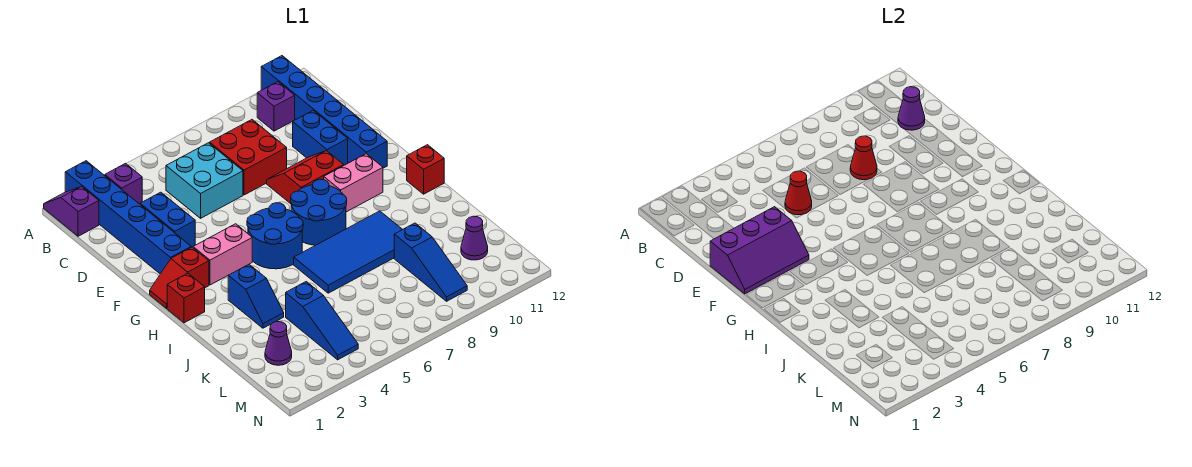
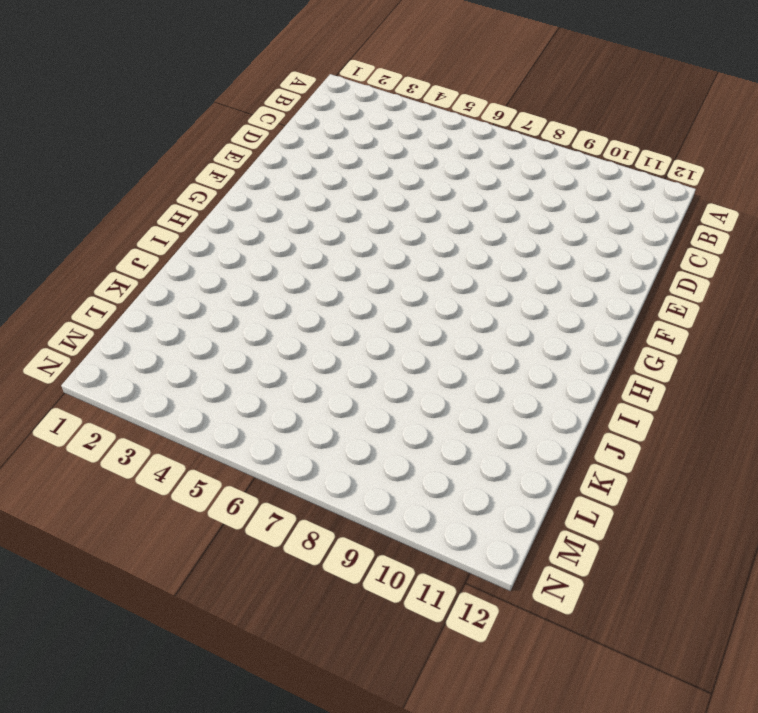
none -> purple 1x2 slope [44,187,99,236]
none -> blue 1x6 brick [65,161,191,274]
none -> blue 1x6 brick [261,56,387,168]

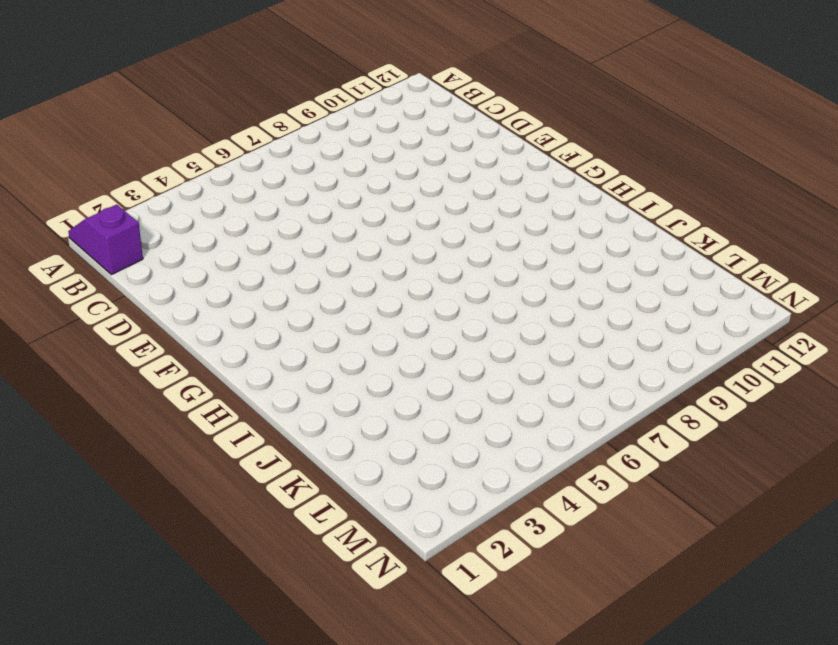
none -> blue 1x6 brick [65,161,191,274]
none -> blue 1x6 brick [261,56,387,168]
none -> purple 1x1 brick [105,164,142,204]

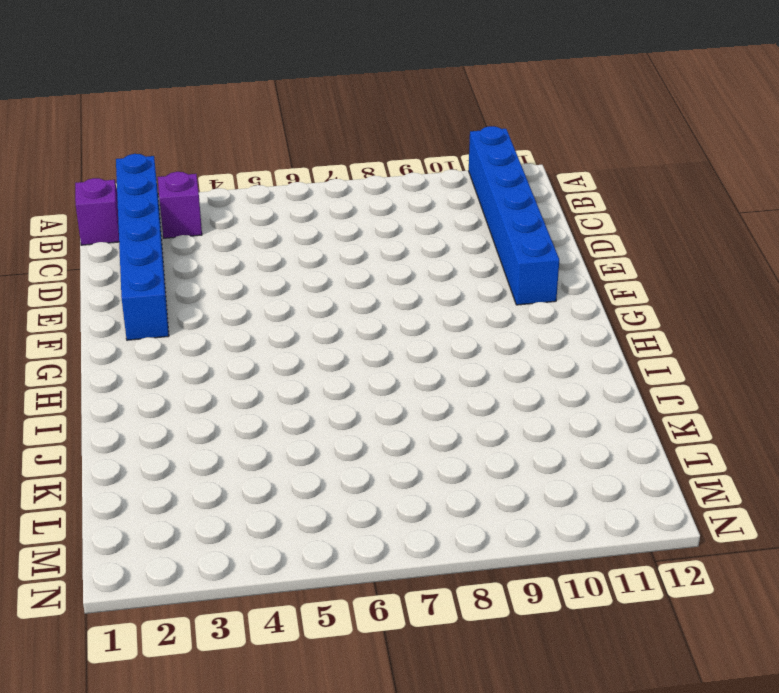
none -> purple 1x1 brick [257,82,295,131]
none -> cyan 2x2 brick [166,143,243,218]
none -> red 2x2 brick [210,120,287,195]

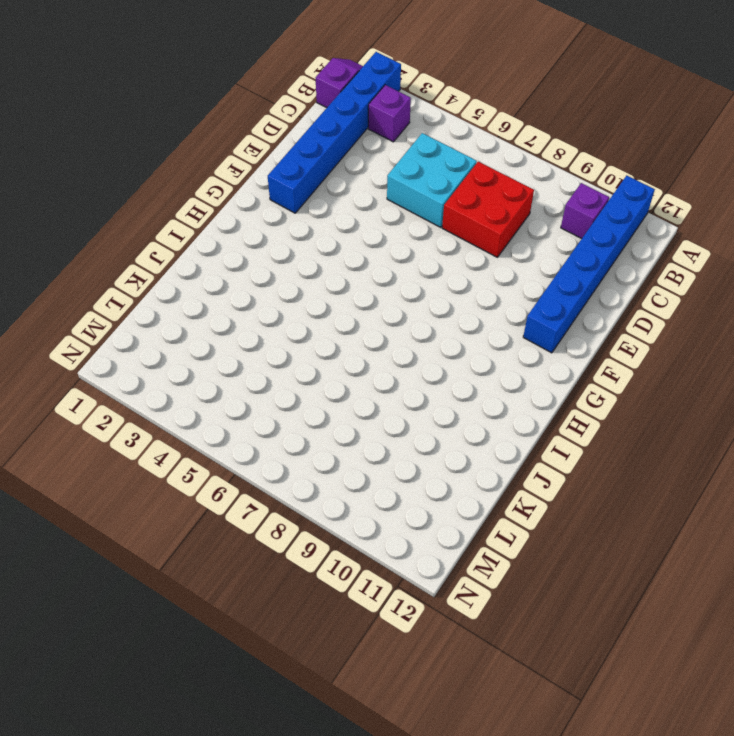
none -> blue 1x2 brick [140,192,195,247]
none -> blue 1x2 brick [293,111,348,165]
none -> red 2x2 slope [267,151,344,204]

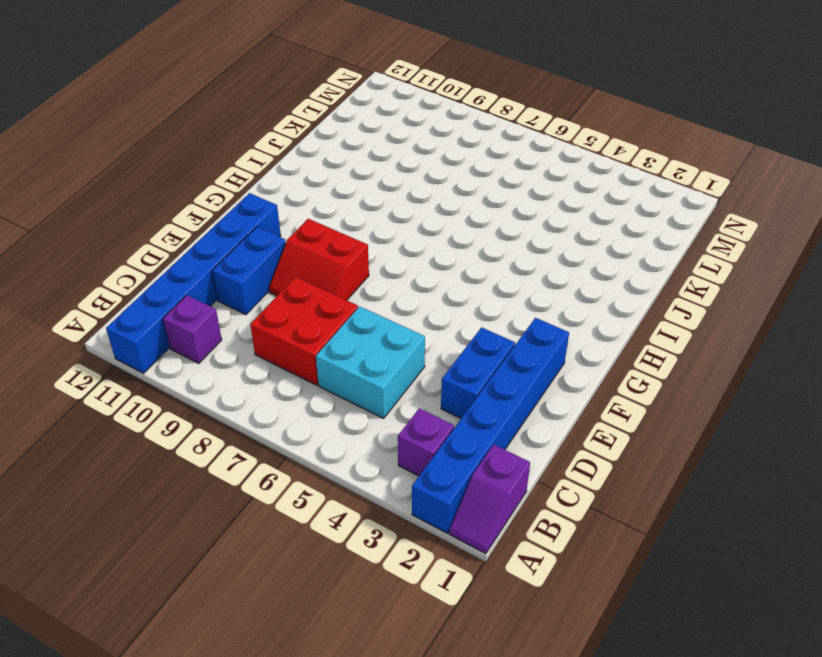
none -> red 1x2 slope [150,247,209,308]
none -> pink 1x2 brick [193,224,252,285]
none -> blue 2x2 round brick [247,203,303,269]

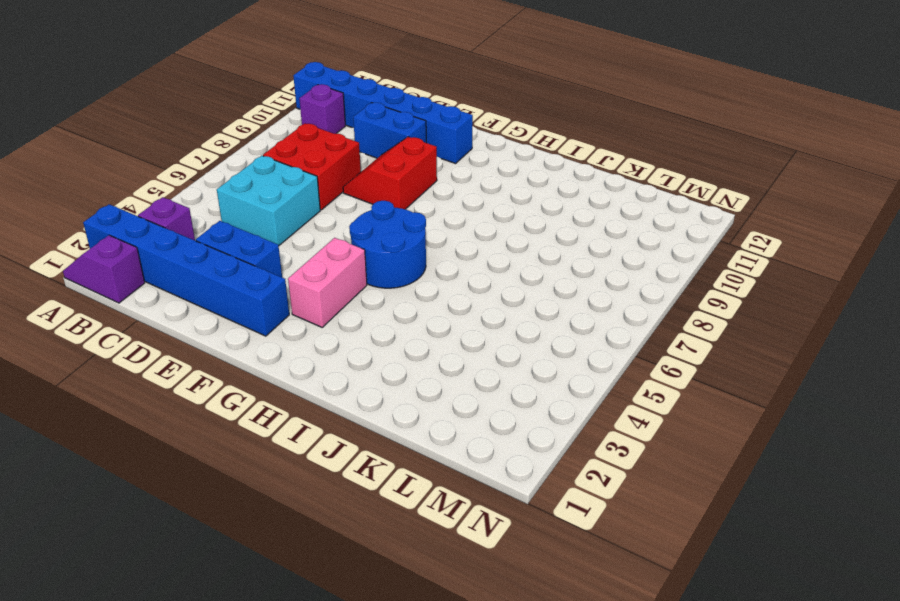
none -> red 1x2 slope [150,247,209,308]
none -> blue 2x2 round brick [291,179,347,245]
none -> pink 1x2 brick [324,154,383,212]

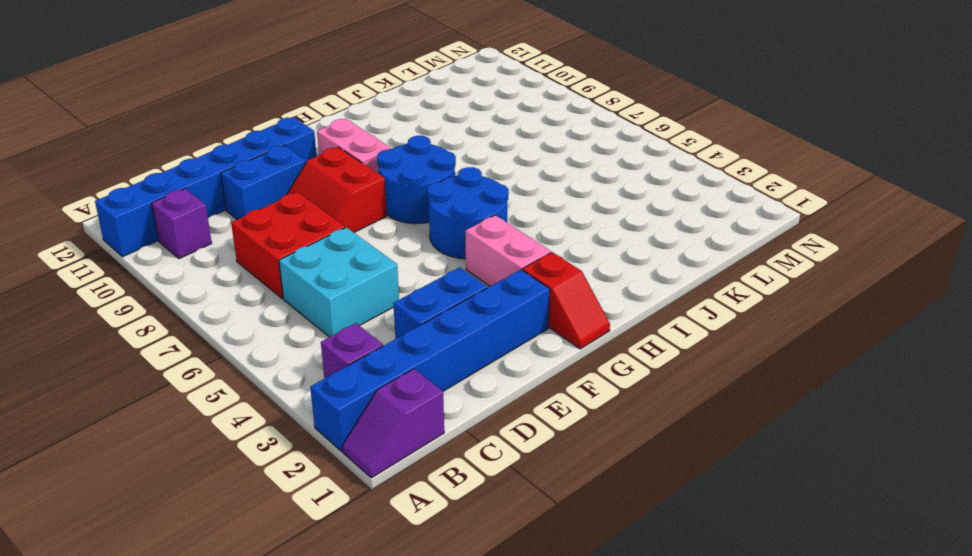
none -> red 1x1 brick [167,273,205,323]
none -> red 1x1 brick [407,145,444,194]
none -> blue 1x2 slope [228,264,284,328]

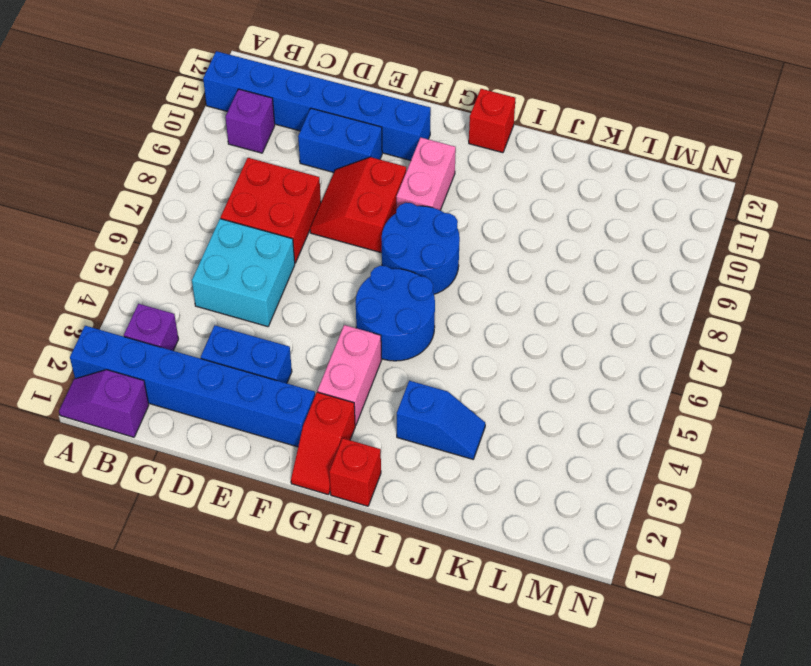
none -> blue 2x4 tile [294,211,403,293]
none -> blue 1x3 slope [286,282,358,360]
none -> blue 1x3 slope [394,223,467,301]

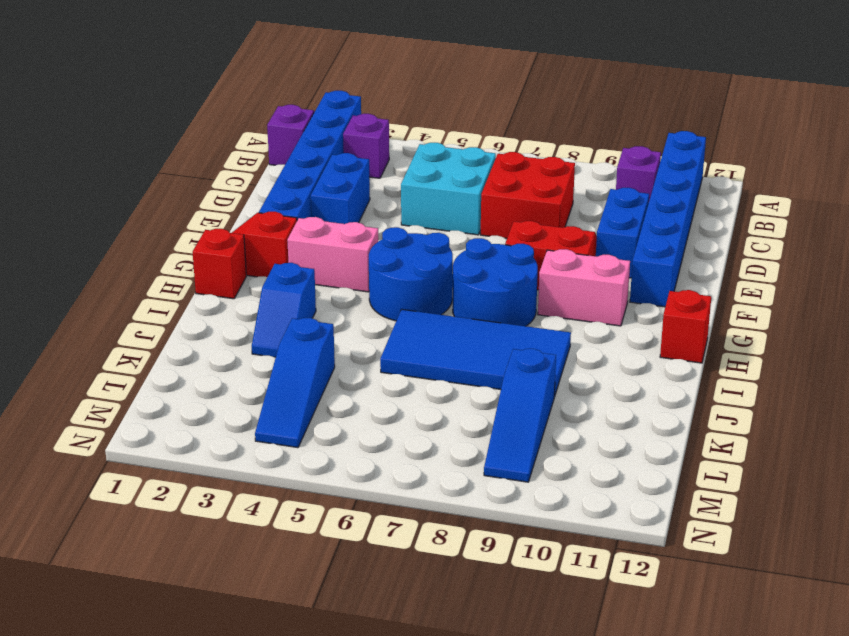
none -> purple 1x1 cone [265,322,292,365]
none -> purple 1x1 cone [461,216,488,260]
none -> purple 1x1 cone [898,87,925,130]

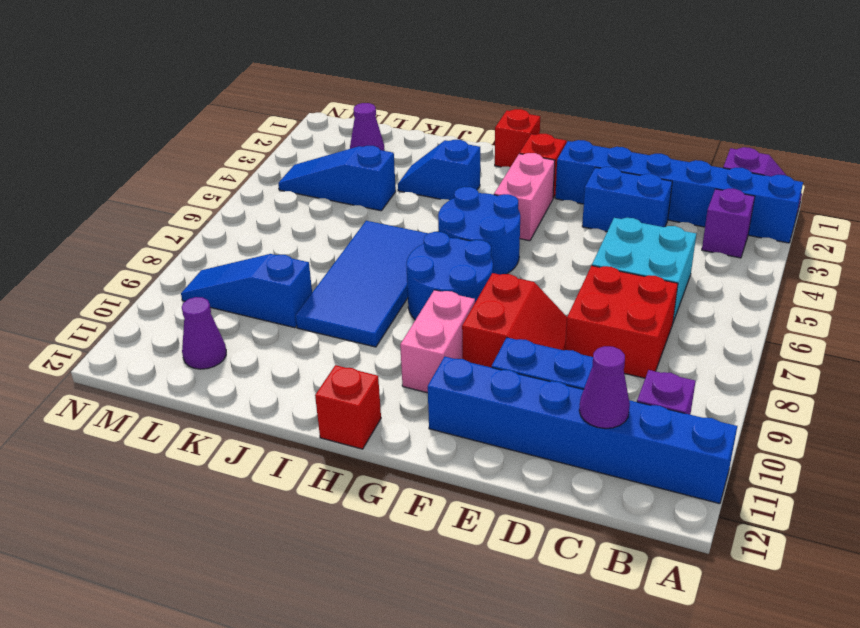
none -> red 1x1 cone [785,171,812,215]
none -> red 1x1 cone [850,136,877,180]
none -> purple 2x3 slope [710,207,809,294]

